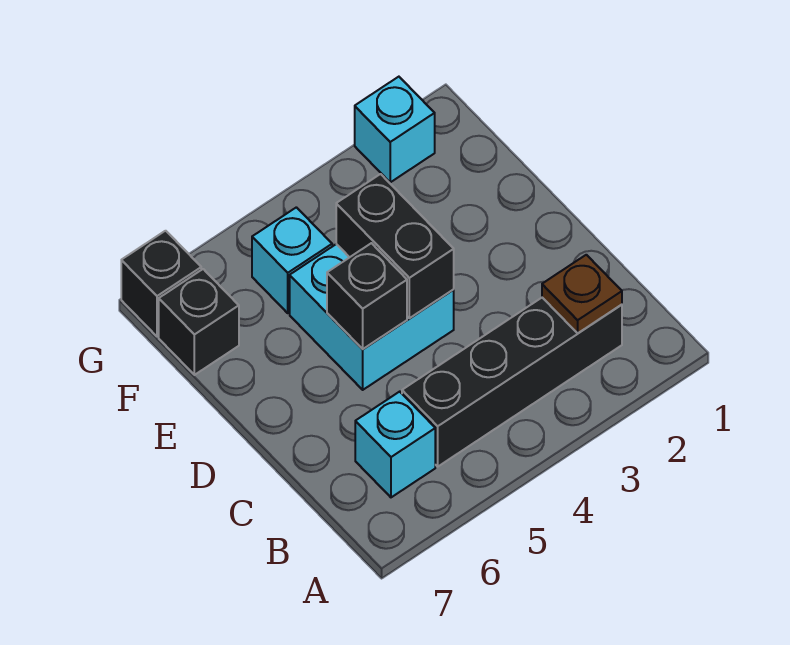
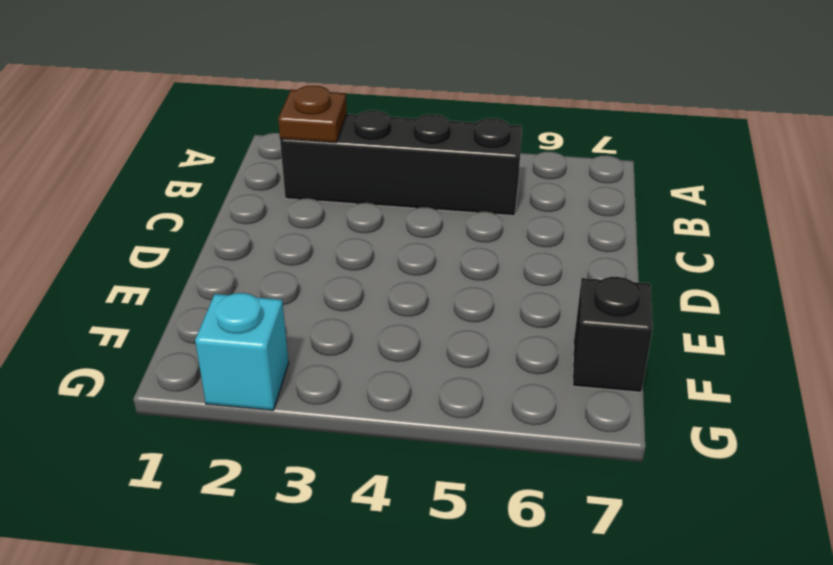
none -> cyan 1x1 brick [355,392,435,497]
none -> cyan 2x2 brick [290,244,454,390]

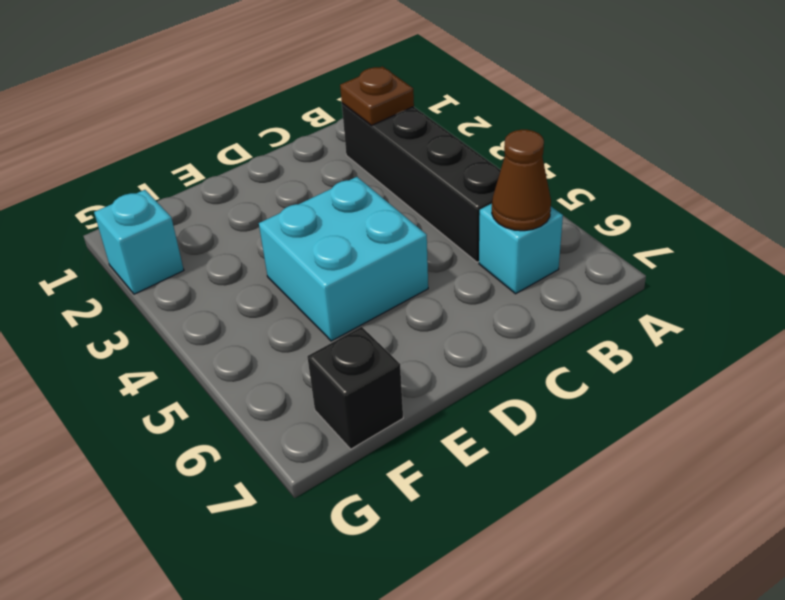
brown 1x1 cone [492,130,551,231] -> none
none -> cyan 1x1 brick [252,207,332,313]
none -> black 1x1 brick [121,231,201,336]

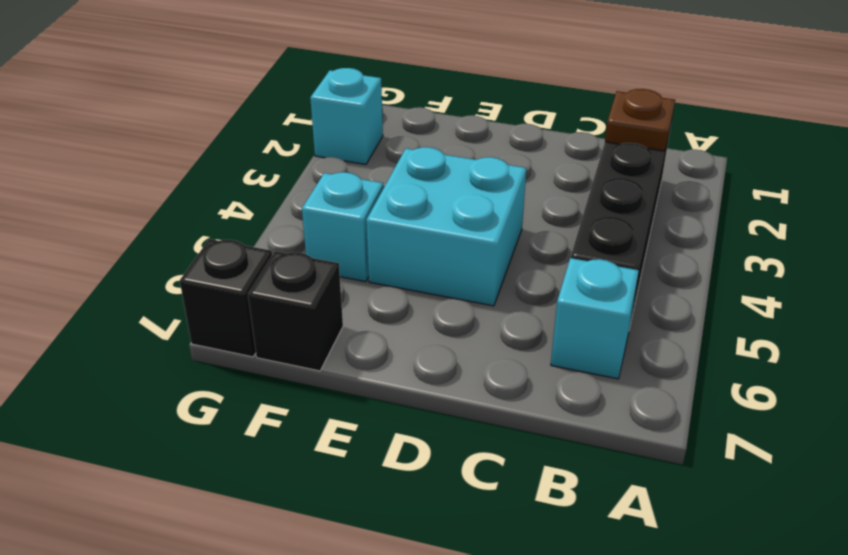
none -> black 1x2 brick [336,174,454,318]
none -> black 1x1 brick [327,243,407,349]

